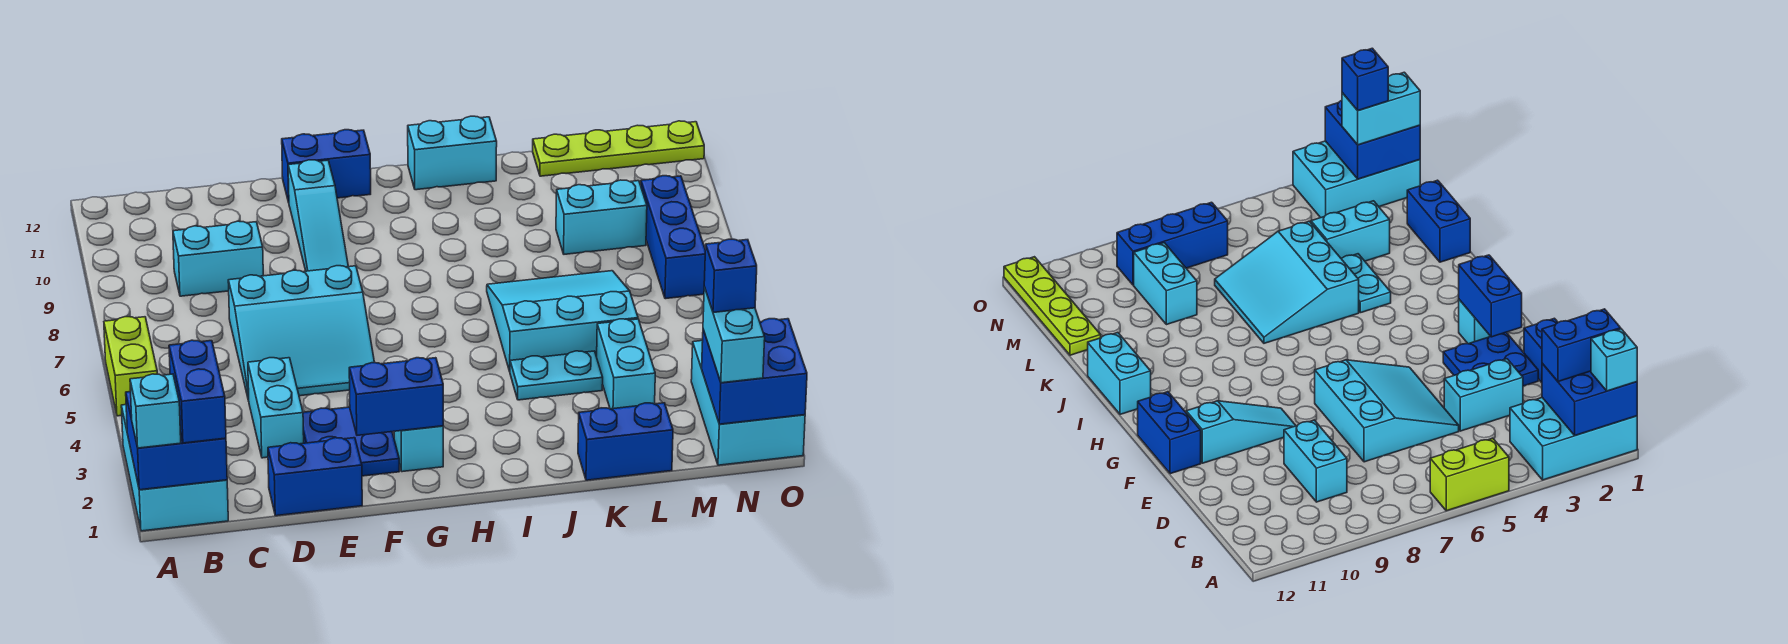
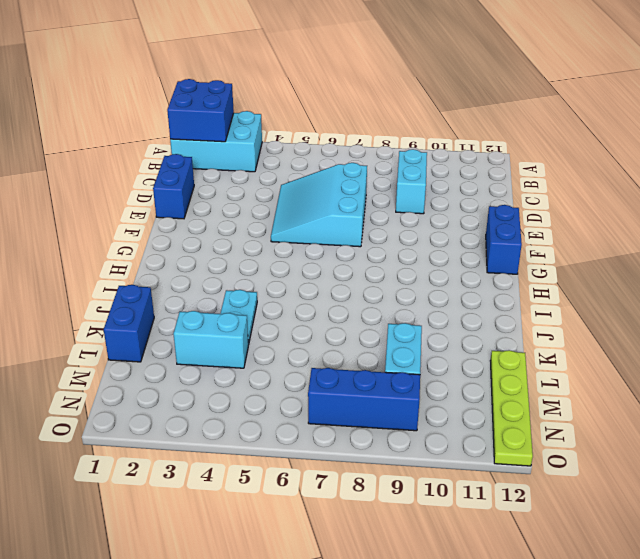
none -> lime 1x2 brick [104,317,157,416]
none -> cyan 1x2 brick [248,358,304,458]
none -> blue 2x2 plate [303,407,399,476]

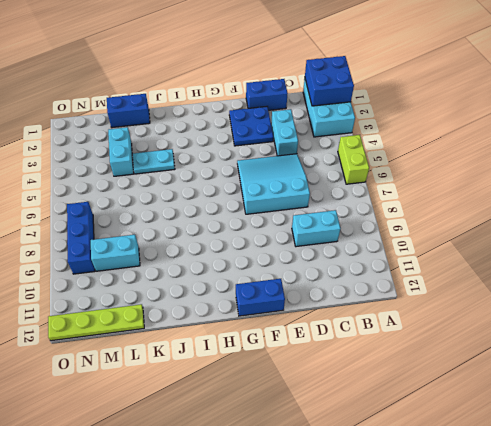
none -> cyan 1x3 slope [288,160,348,271]
none -> cyan 1x1 brick [394,426,443,472]
none -> cyan 1x2 brick [408,116,497,190]

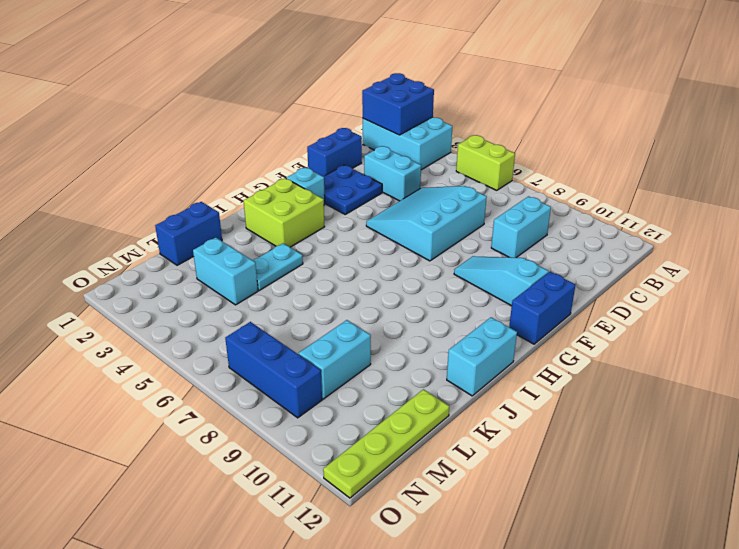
lime 2x2 brick [244,178,325,247] -> none
none -> cyan 3x3 slope [487,271,638,371]
none -> cyan 2x3 brick [691,341,805,465]
none -> blue 1x2 brick [349,358,443,435]

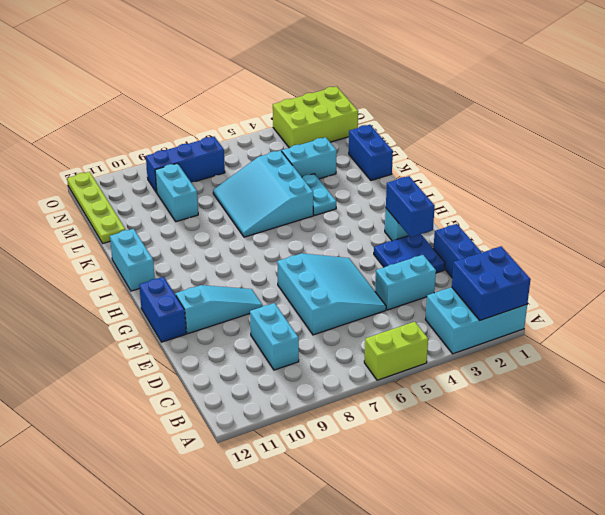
lime 2x3 brick [273,86,358,148] -> cyan 2x3 brick [691,341,805,465]
none -> blue 2x2 brick [702,319,807,424]
none -> cyan 1x1 brick [130,374,181,448]
none -> blue 1x2 brick [169,340,226,443]

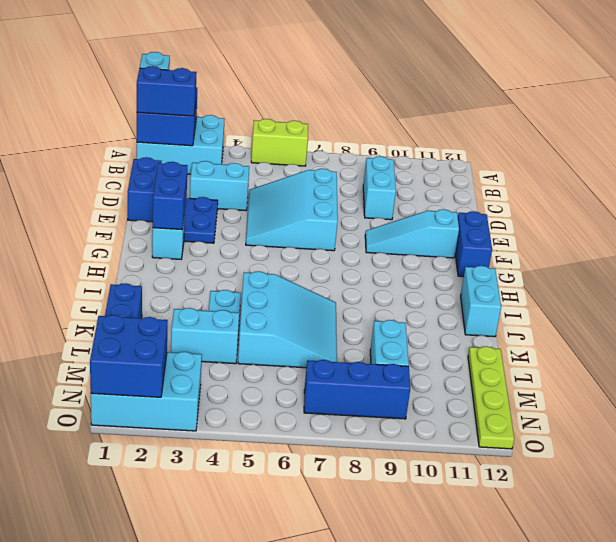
none -> cyan 1x2 brick [703,287,765,383]
none -> blue 1x1 brick [704,239,757,313]

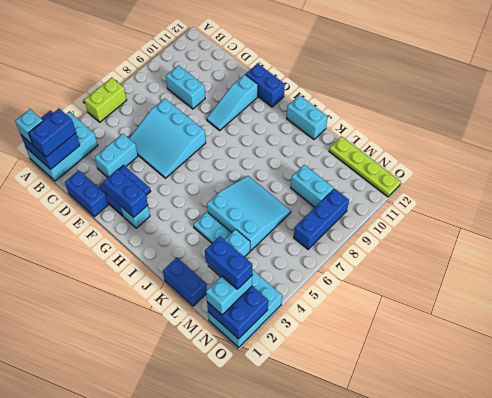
blue 1x2 brick [205,236,252,289] -> blue 1x1 brick [704,239,757,313]

